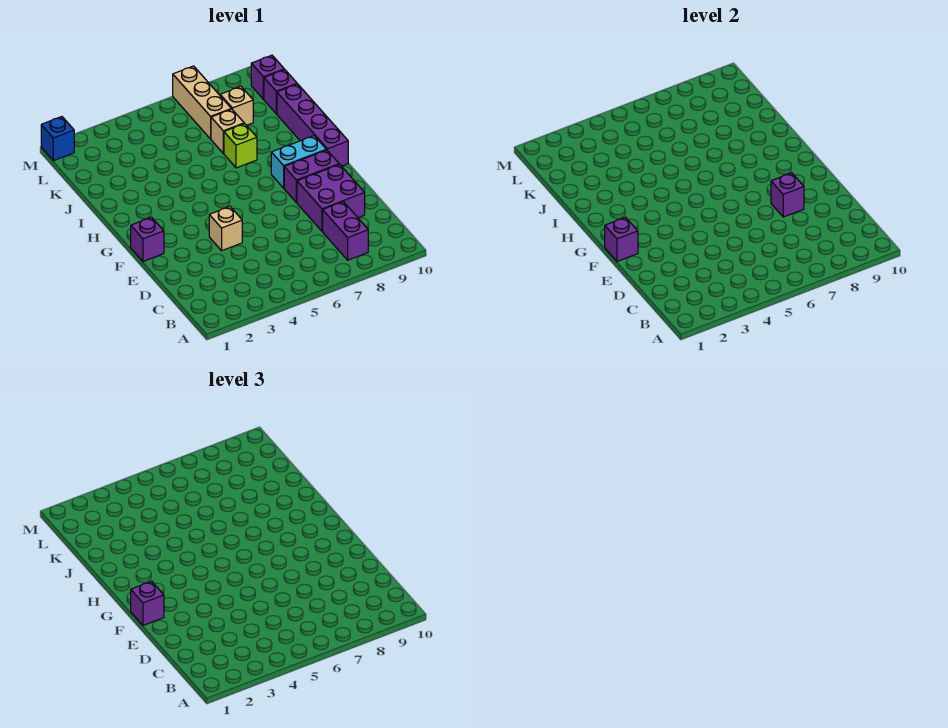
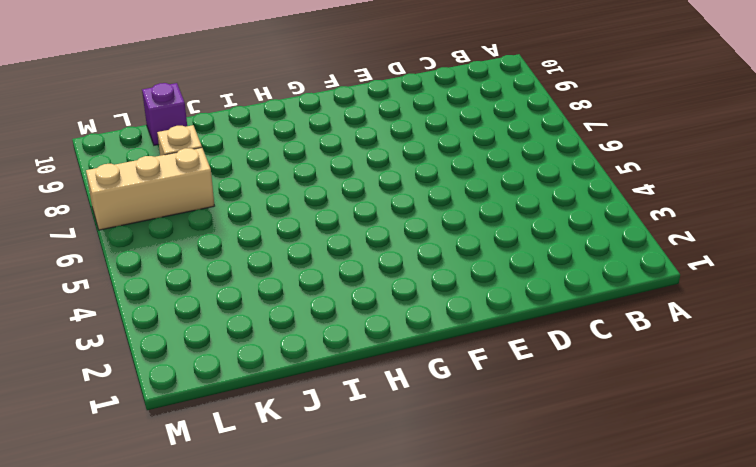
none -> purple 1x2 brick [323,202,368,260]
none -> purple 2x2 brick [297,164,365,231]
none -> tan 1x1 brick [209,207,242,251]

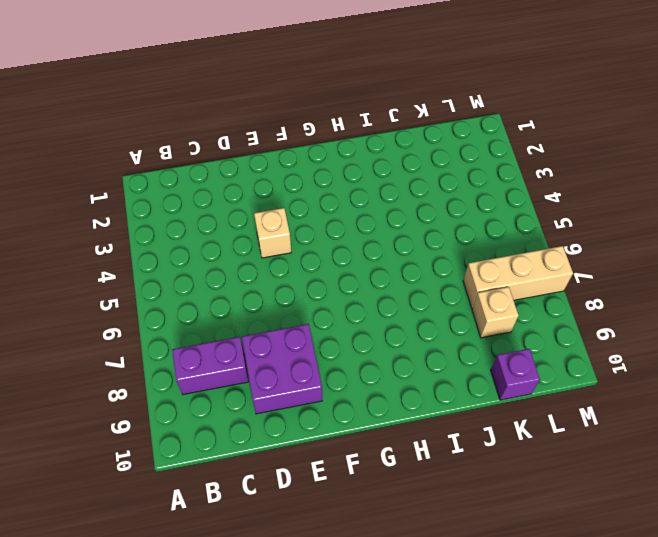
none -> purple 1x1 brick [131,217,164,261]
none -> purple 1x2 brick [284,150,339,203]
none -> cyan 1x2 brick [271,136,326,188]

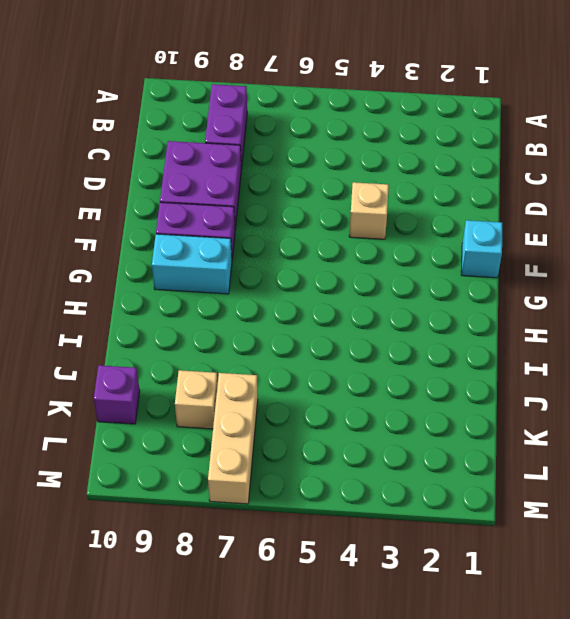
cyan 1x1 brick [461,220,502,278] -> purple 1x1 brick [131,217,164,261]
none -> purple 1x4 brick [277,84,348,166]
none -> lime 1x1 brick [224,124,257,168]
none -> tan 1x1 brick [211,109,244,153]

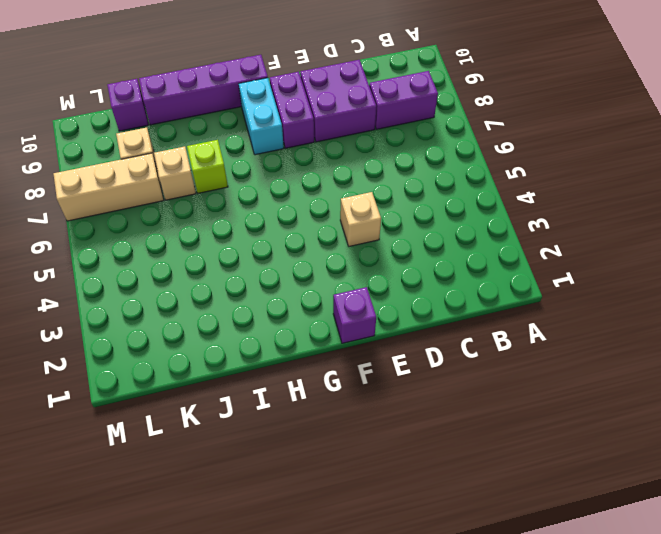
none -> purple 1x1 brick [251,55,284,99]
none -> blue 1x1 brick [41,117,74,161]
none -> purple 1x1 brick [771,173,804,217]

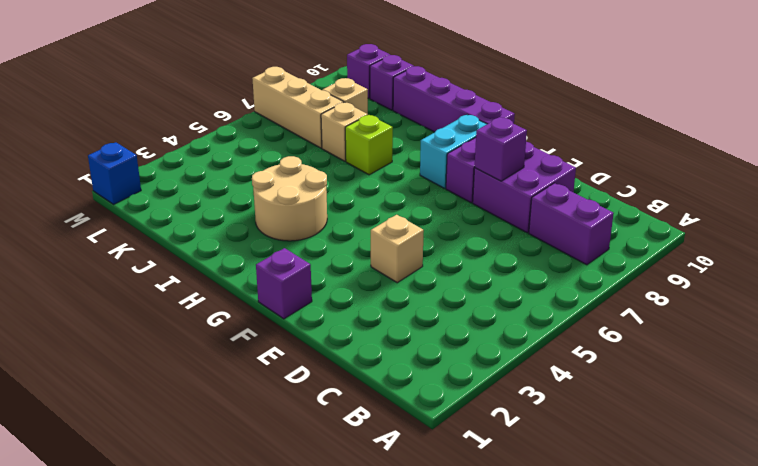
tan 2x2 round brick [252,156,327,241] -> none
none -> purple 1x1 brick [605,217,638,261]
none -> purple 1x1 brick [131,581,164,625]

